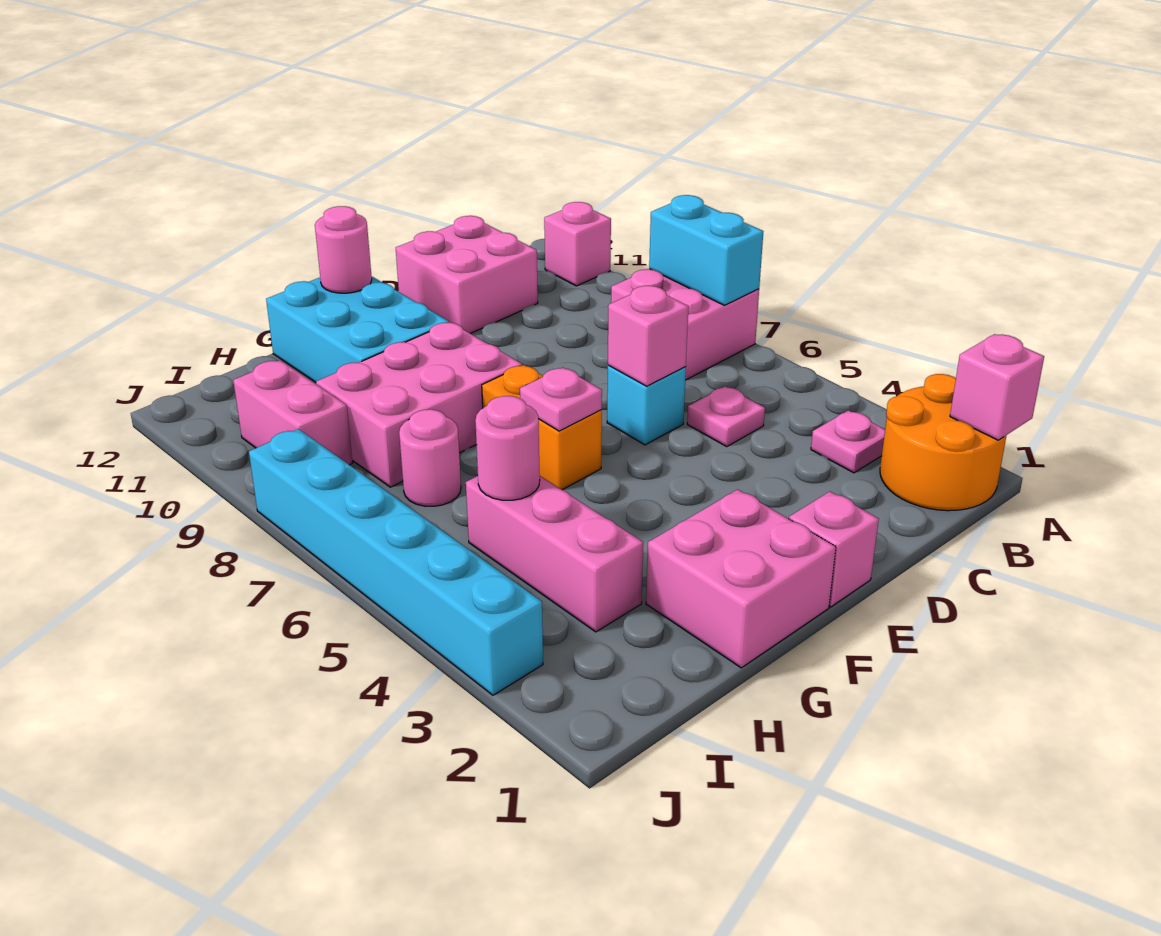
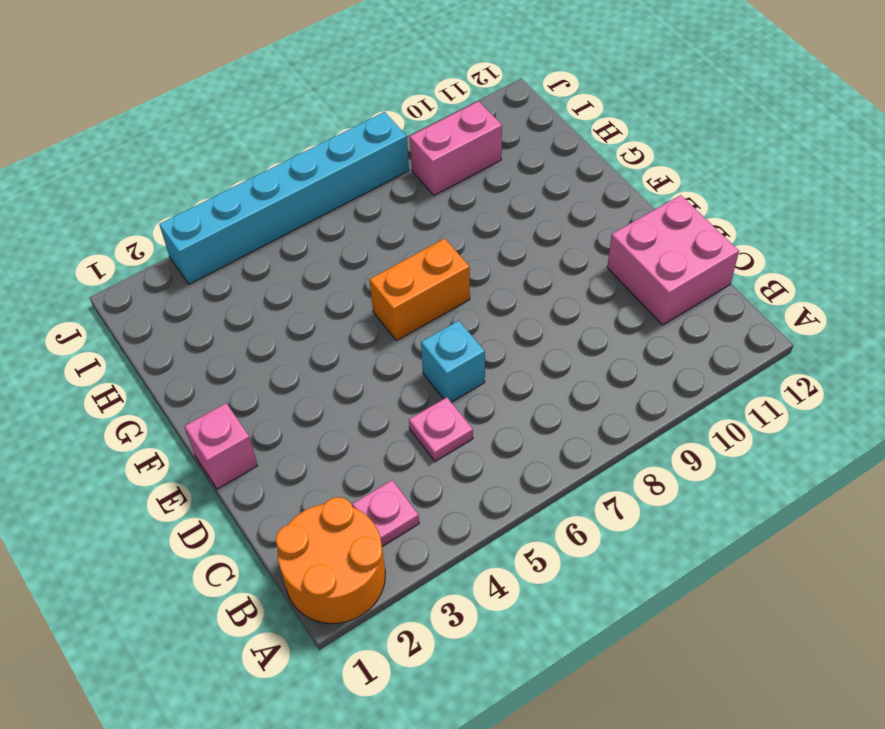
none -> pink 2x2 brick [611,269,759,380]
none -> pink 1x1 brick [544,202,611,286]
none -> pink 2x2 brick [646,489,836,668]

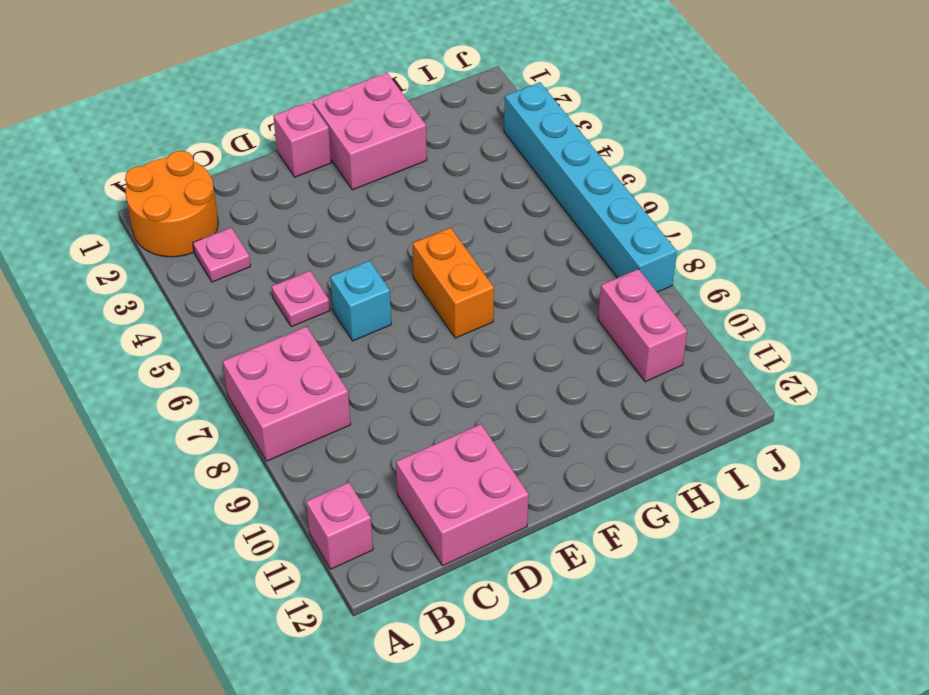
none -> pink 2x3 brick [316,323,522,487]
none -> cyan 2x3 brick [266,277,449,382]
none -> pink 1x3 brick [466,476,643,632]

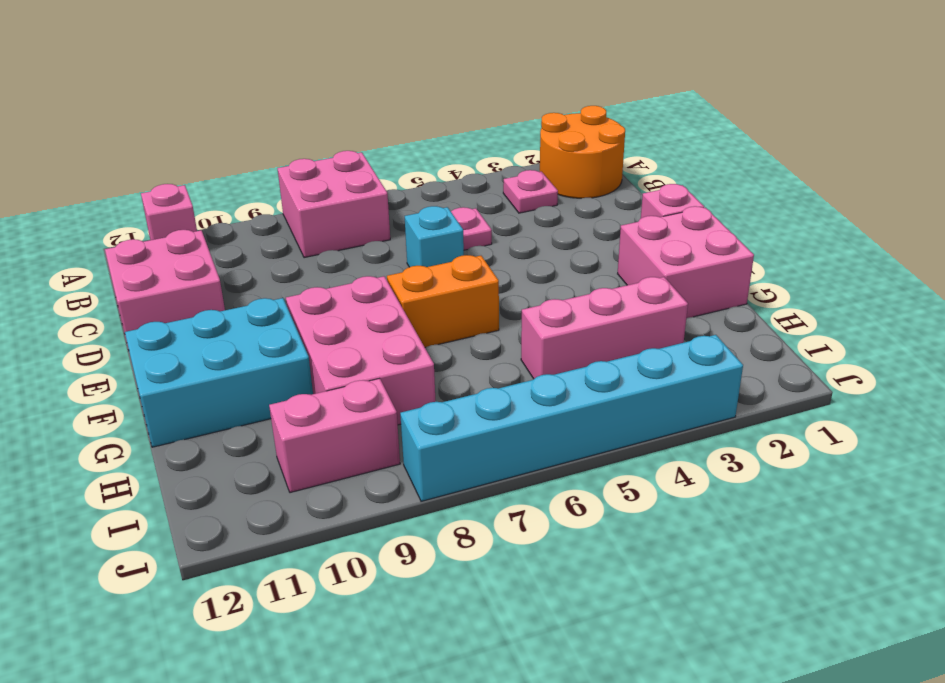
none -> pink 1x1 round brick [399,409,461,506]
none -> pink 1x1 brick [950,334,1044,440]
none -> cyan 1x2 brick [649,195,763,305]

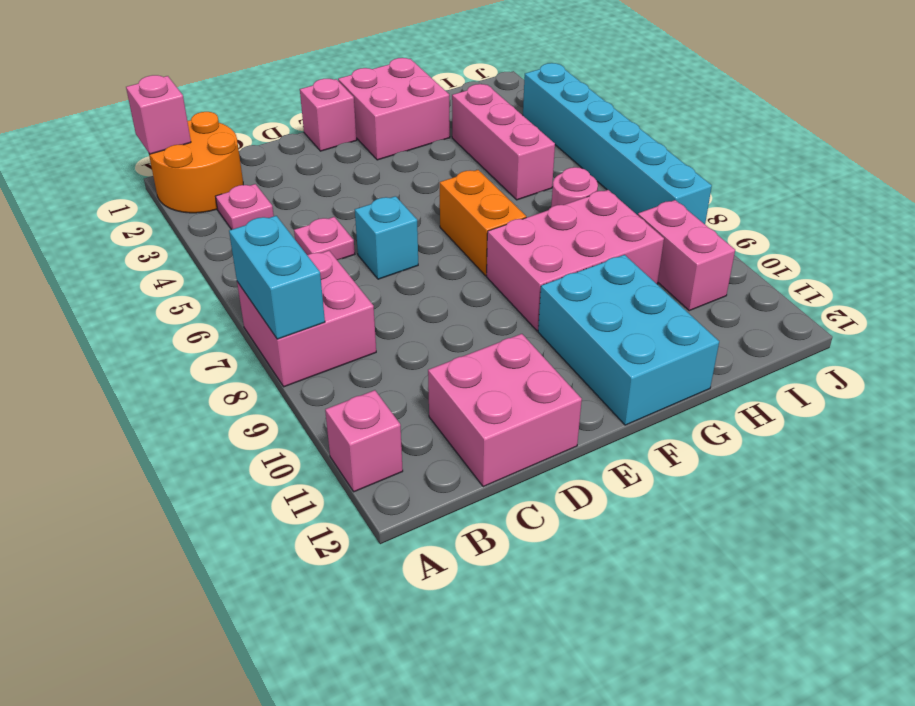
none -> pink 1x1 brick [608,286,689,386]
none -> pink 1x1 plate [520,368,602,431]
none -> pink 1x1 round brick [315,206,372,293]

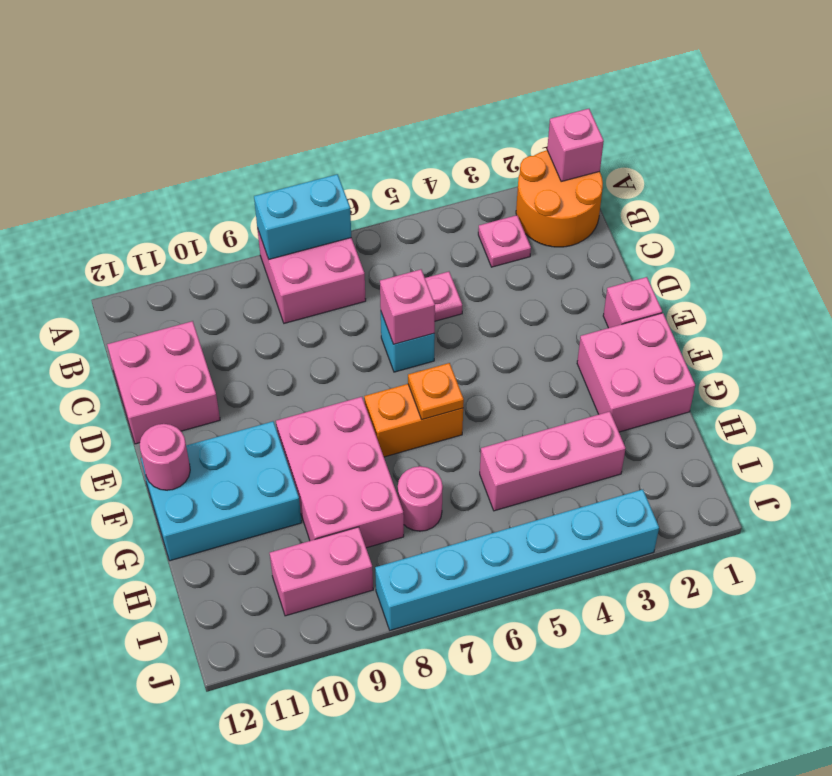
orange 1x1 plate [408,363,464,420] -> pink 1x1 plate [520,368,602,431]
none -> pink 1x1 brick [544,202,611,286]
none -> pink 1x1 round brick [475,396,540,500]

